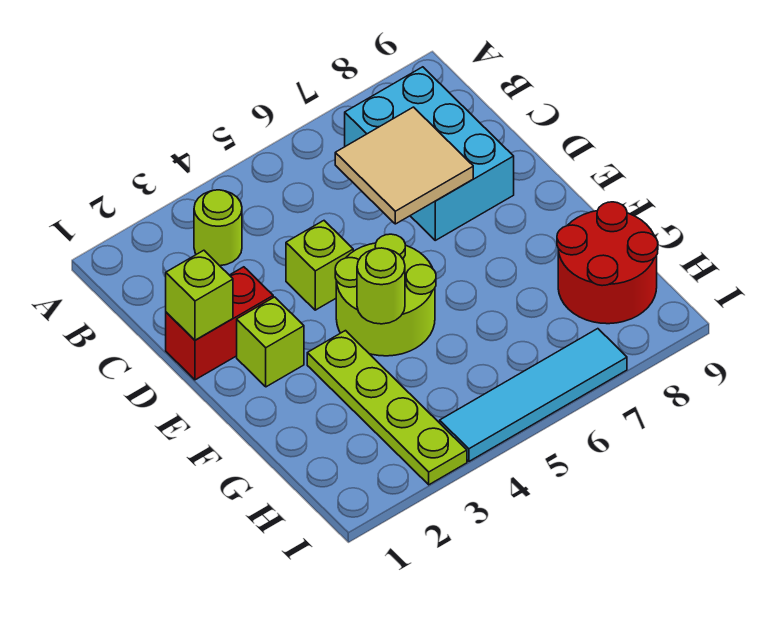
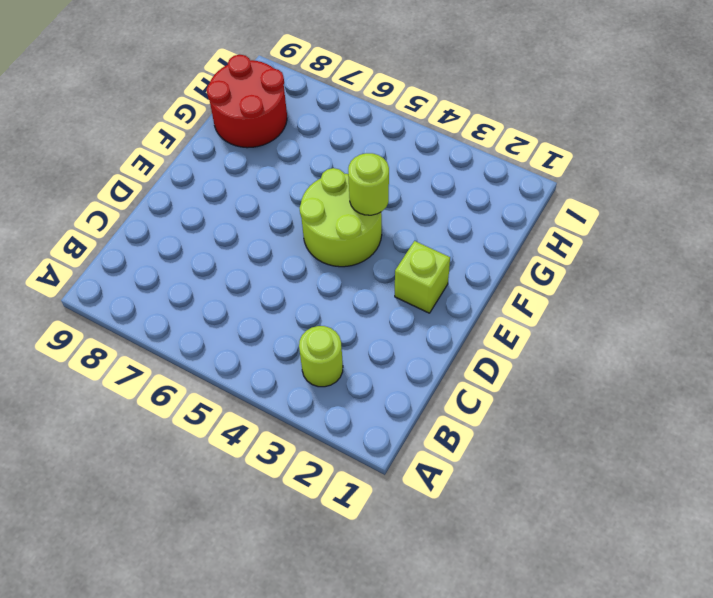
none -> cyan 2x3 brick [345,67,514,240]
none -> red 1x2 brick [166,267,273,380]
none -> lime 1x1 brick [286,221,353,310]

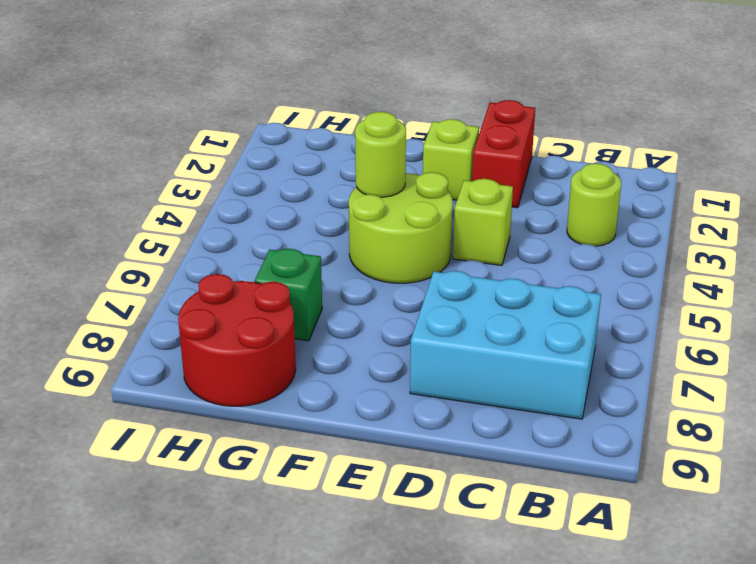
green 1x1 brick [255,249,322,341] -> none
none -> lime 1x4 plate [307,331,467,485]
none -> cyan 1x4 tile [440,329,627,461]
none -> tan 2x2 tile [335,107,473,224]

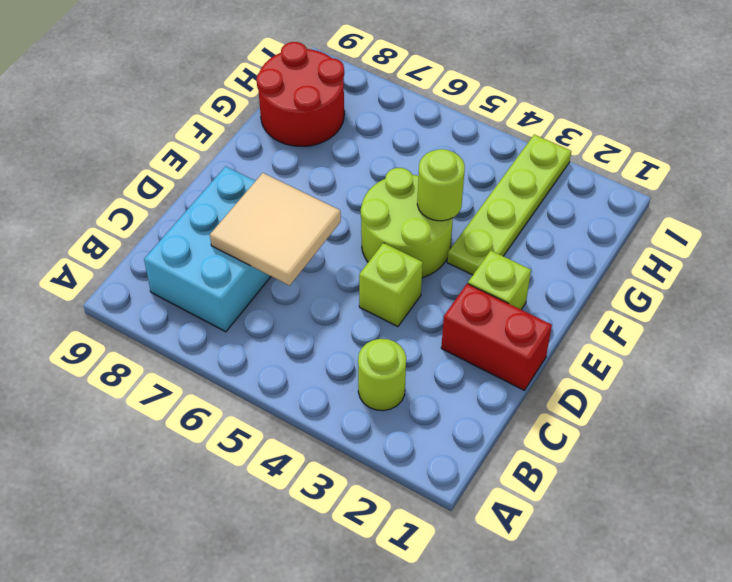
none -> cyan 1x4 tile [440,329,627,461]
none -> lime 1x1 brick [166,250,233,340]

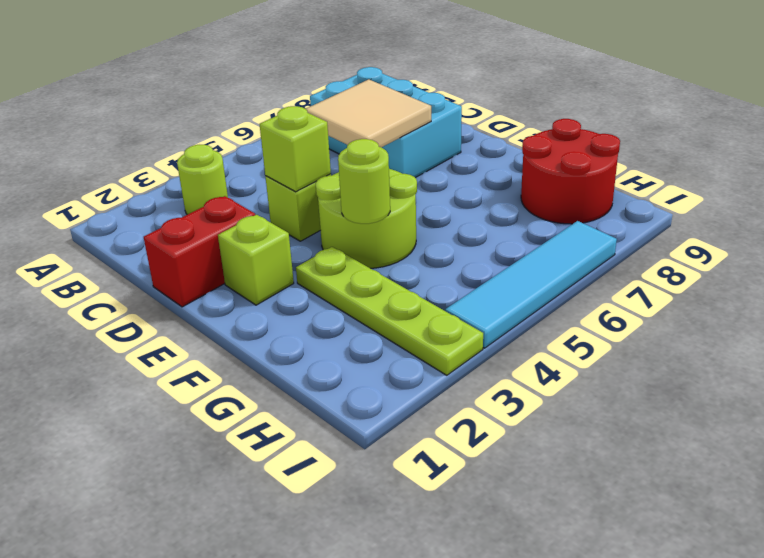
lime 1x1 brick [260,106,331,192] -> lime 1x1 brick moved to [166,250,233,340]

